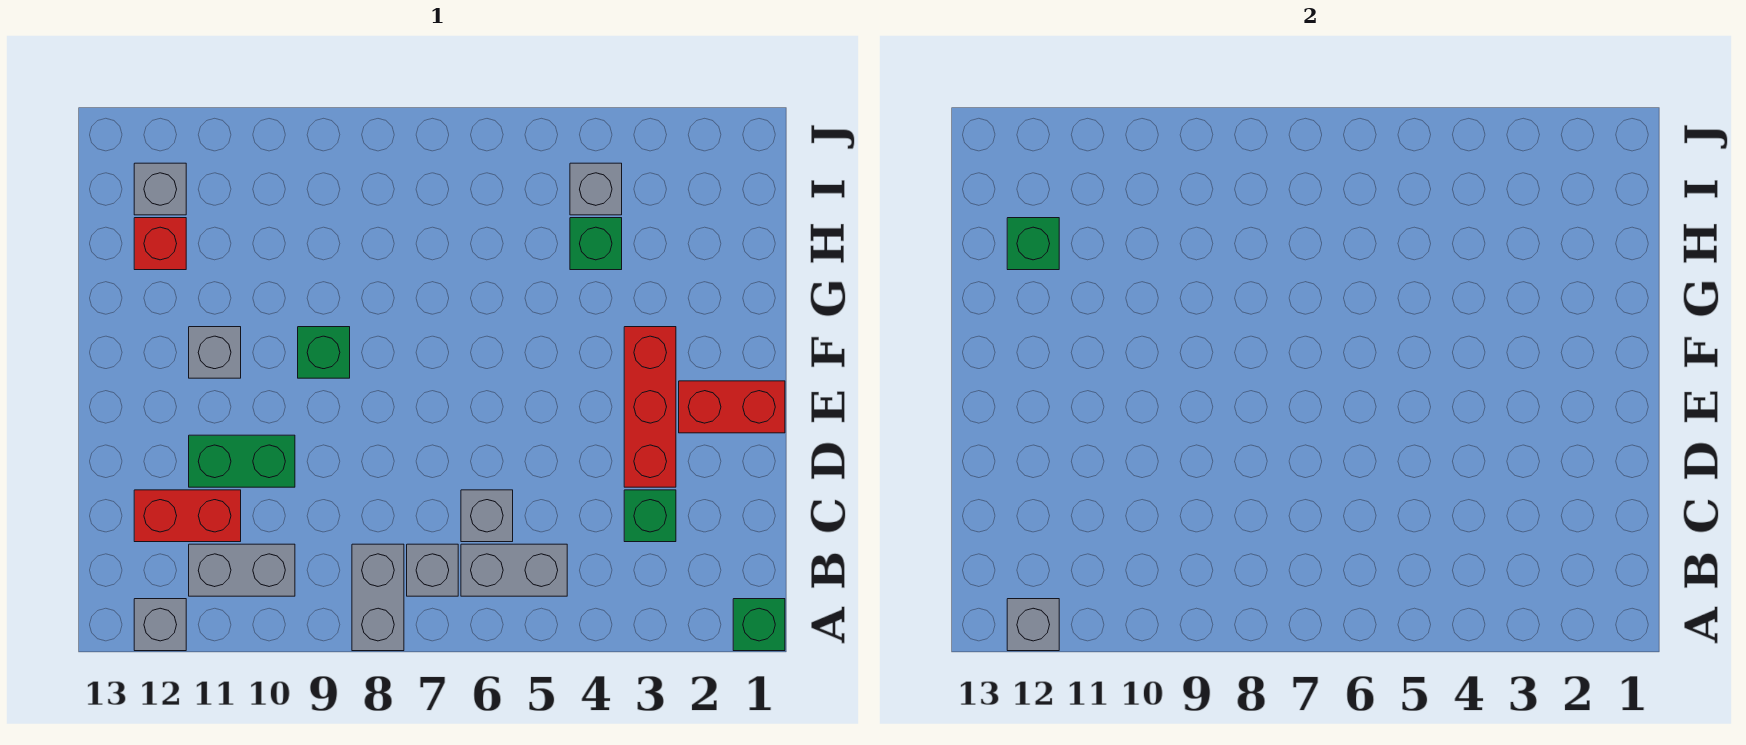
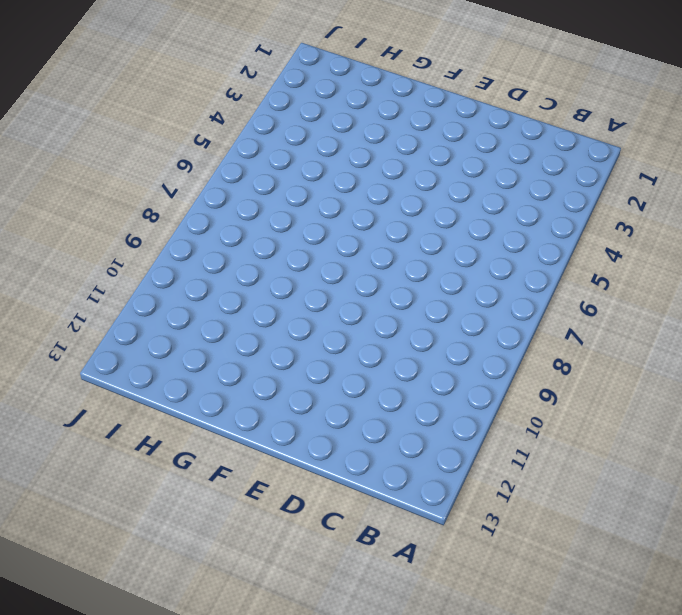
none -> green 1x1 brick [733,599,785,651]
none -> grey 1x2 brick [352,544,404,651]
none -> grey 1x1 brick [134,599,186,651]

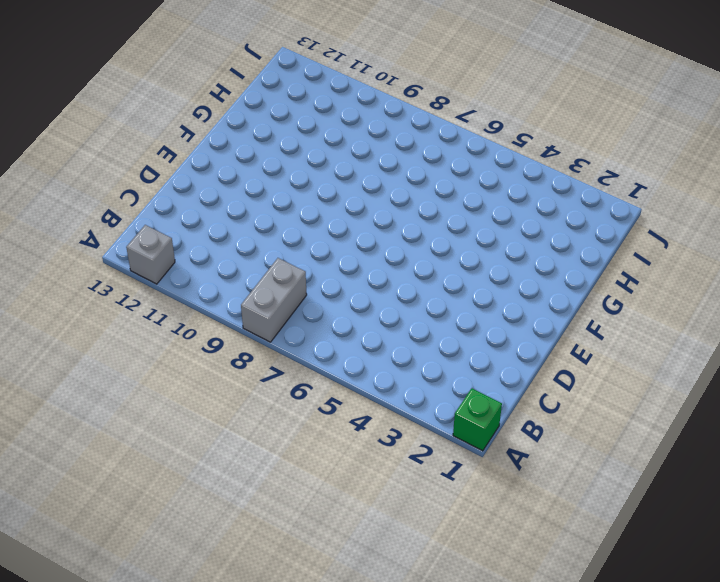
none -> grey 1x2 brick [461,544,567,596]
none -> grey 1x1 brick [407,544,458,596]
none -> grey 1x2 brick [189,544,295,596]

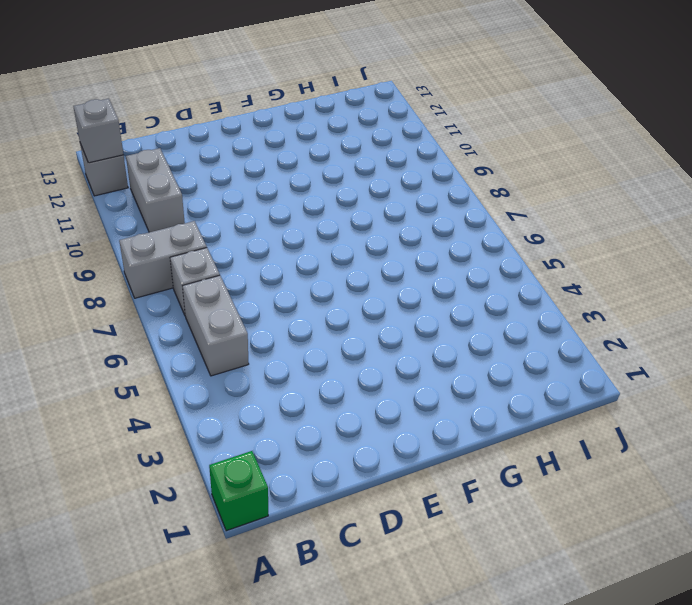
none -> green 1x1 brick [624,490,676,542]
none -> grey 1x1 brick [461,490,513,542]
none -> red 1x2 brick [134,490,241,542]

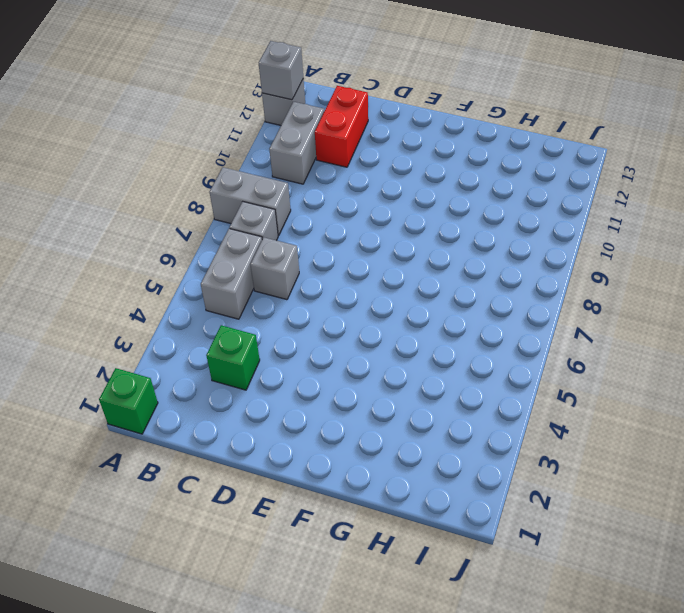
none -> red 1x3 brick [624,327,676,487]
none -> green 1x2 brick [189,435,295,487]
none -> red 1x2 brick [679,381,785,433]

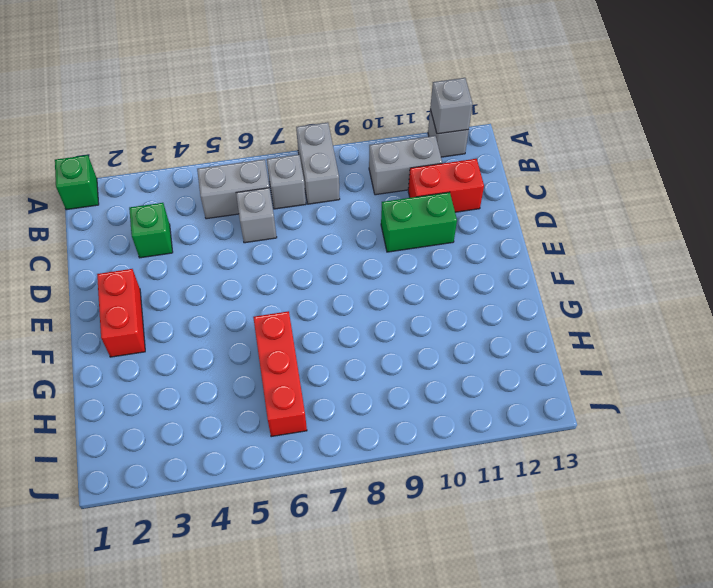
red 1x2 brick [97,269,145,357] -> red 1x2 brick turned to [679,381,785,433]
red 1x3 brick [253,311,307,437] -> red 1x3 brick moved to [624,327,676,487]
none -> green 1x1 brick [298,327,350,378]
none -> grey 1x1 brick [189,327,241,378]
none -> green 1x1 brick [570,218,622,270]

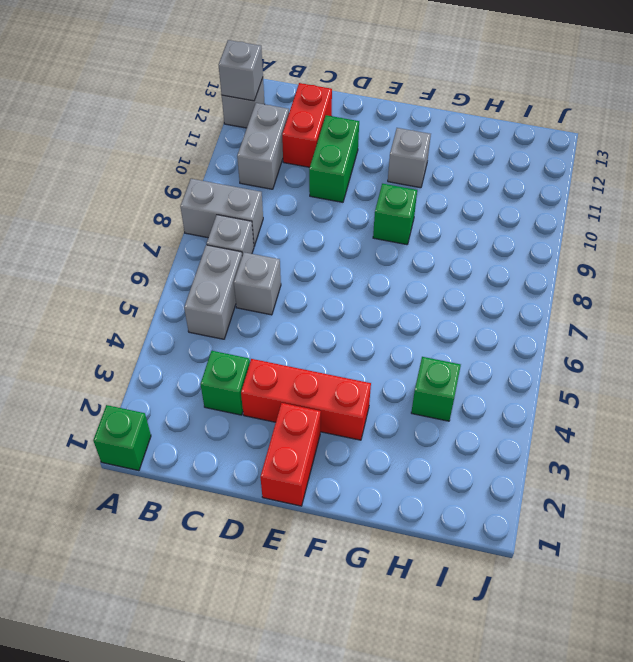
none -> red 1x1 brick [134,218,186,270]
none -> grey 1x1 brick [570,163,622,215]
none -> grey 1x1 brick [134,163,186,215]

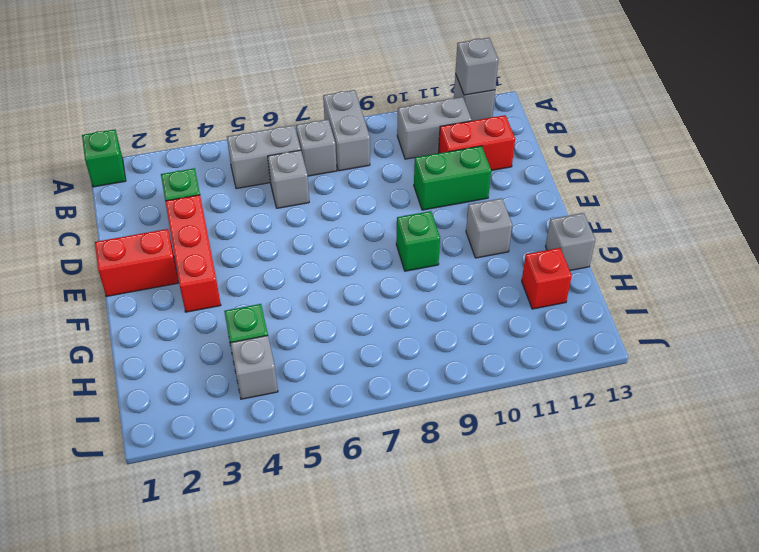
grey 1x1 brick [546,213,595,270] -> grey 1x1 brick moved to [134,163,186,215]
none -> green 1x1 brick [1007,218,1059,270]

